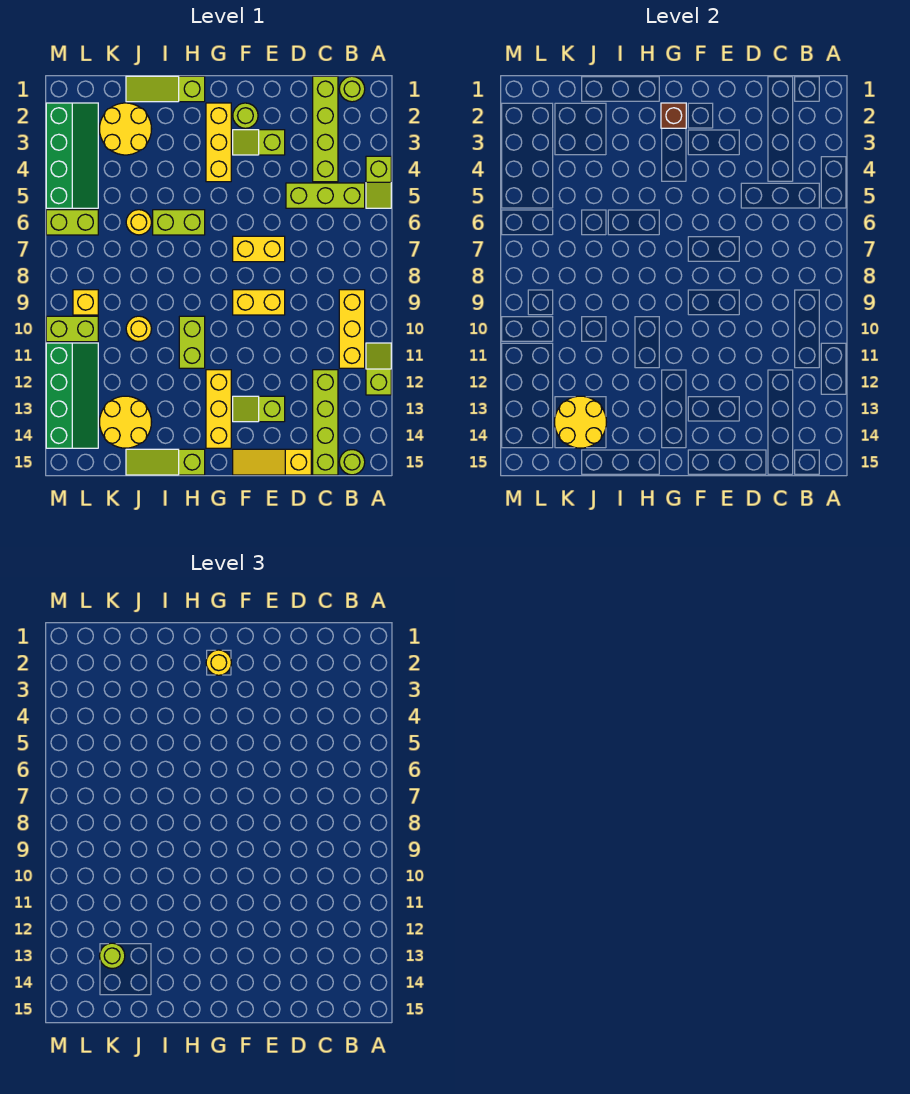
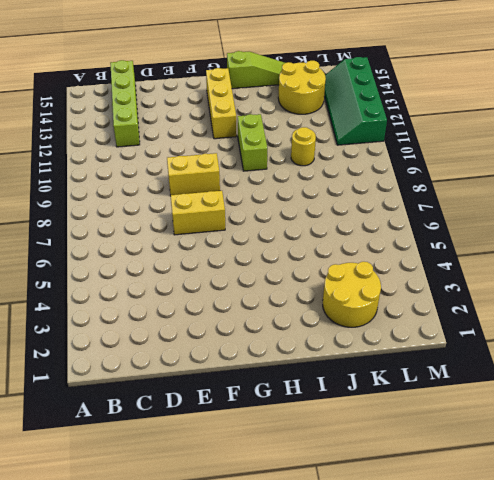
none -> lime 1x2 slope [366,156,391,208]
none -> lime 1x2 slope [366,343,391,395]
none -> lime 1x1 round brick [339,76,365,102]
none -> lime 1x3 brick [286,183,365,208]

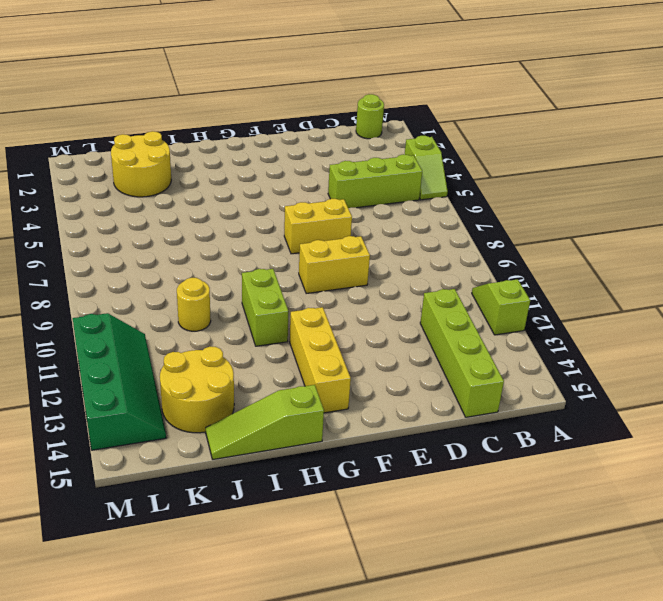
none -> yellow 1x3 brick [339,290,365,368]
none -> lime 1x1 round brick [339,450,365,475]
none -> lime 1x4 brick [313,76,338,182]
none -> yellow 1x3 slope [233,449,311,475]

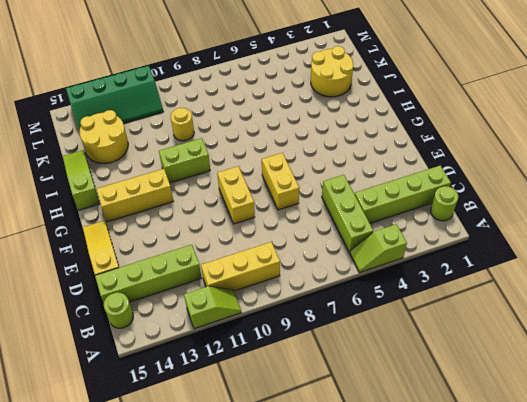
none -> lime 1x2 slope [233,130,285,155]
none -> lime 1x2 slope [233,396,285,422]
none -> lime 1x1 round brick [233,103,258,128]
none -> yellow 1x3 brick [206,103,231,182]

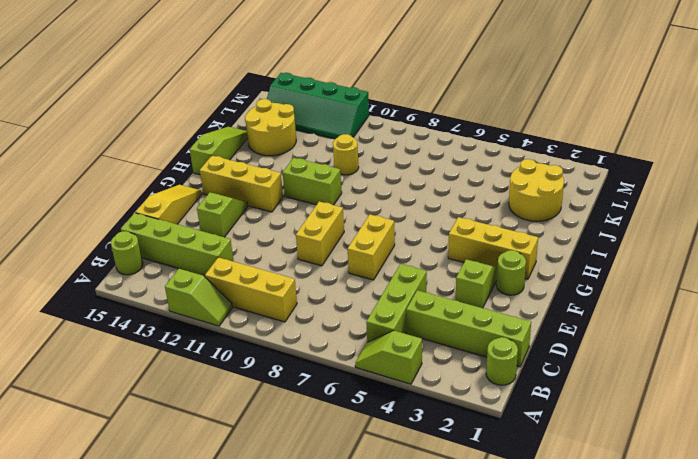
none -> lime 1x3 slope [126,76,205,102]
none -> lime 1x2 brick [153,210,205,235]
none -> yellow 1x1 round brick [126,210,151,235]
none -> green 2x4 slope [46,103,98,208]

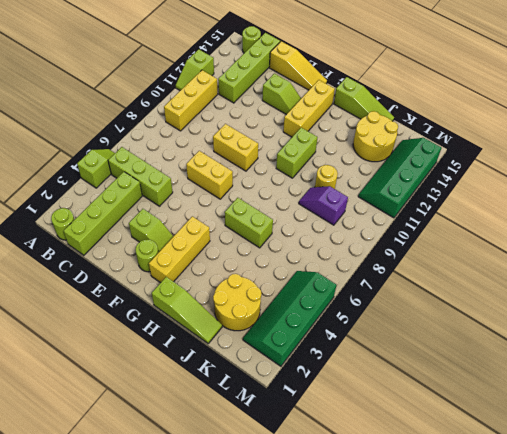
purple 1x2 slope [299,186,348,225] -> none
none -> yellow 1x1 round brick [126,210,151,235]
none -> lime 1x2 brick [46,210,98,235]
none -> yellow 1x1 brick [73,290,98,315]
none -> lime 1x2 brick [46,316,98,342]

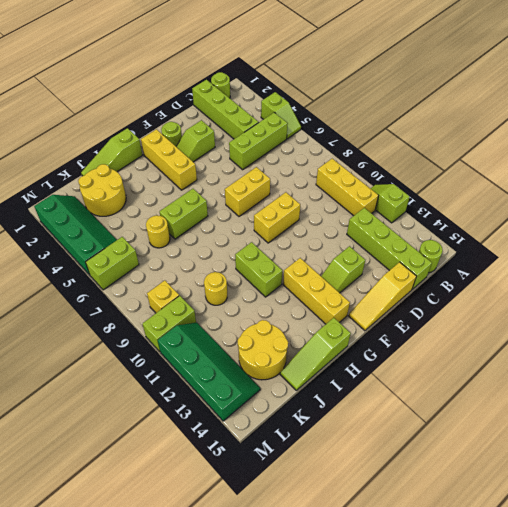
none -> brown 1x1 brick [661,103,686,128]
none -> yellow 2x2 round brick [555,396,606,448]
none -> yellow 1x1 round brick [206,650,231,675]
none -> lime 1x1 round brick [100,943,125,969]

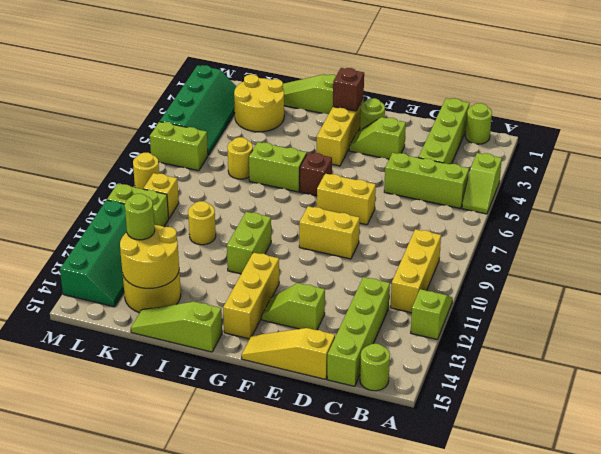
brown 1x1 brick [300,153,332,196] -> none
yellow 1x1 round brick [133,153,159,189] -> yellow 1x1 round brick moved to [206,650,231,675]

